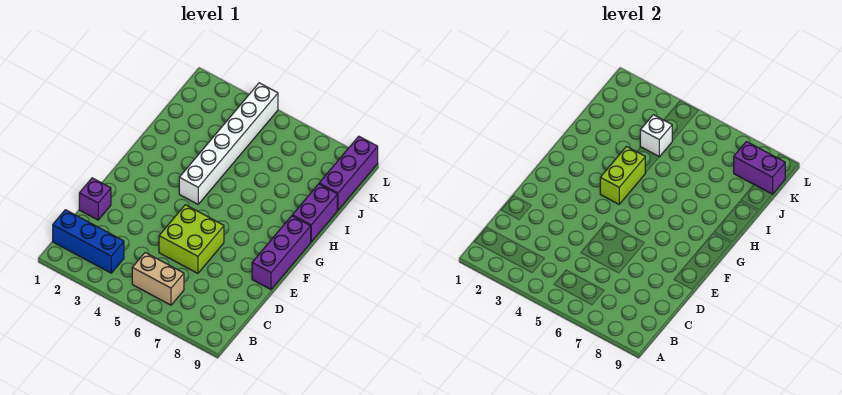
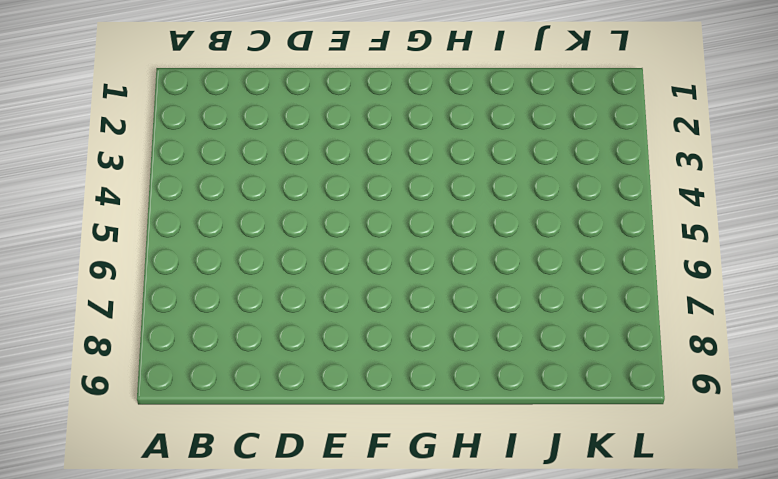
none -> blue 1x3 brick [53,210,124,273]
none -> tan 1x2 brick [132,253,184,305]

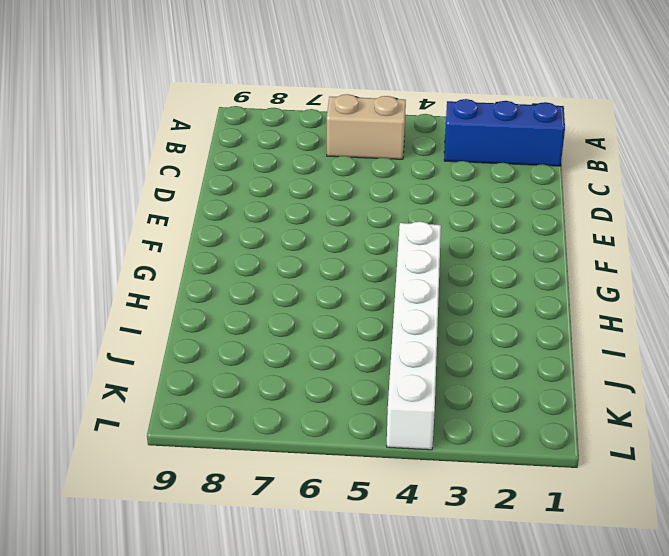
none -> purple 1x1 brick [79,178,111,220]
none -> lime 2x2 brick [159,205,224,273]

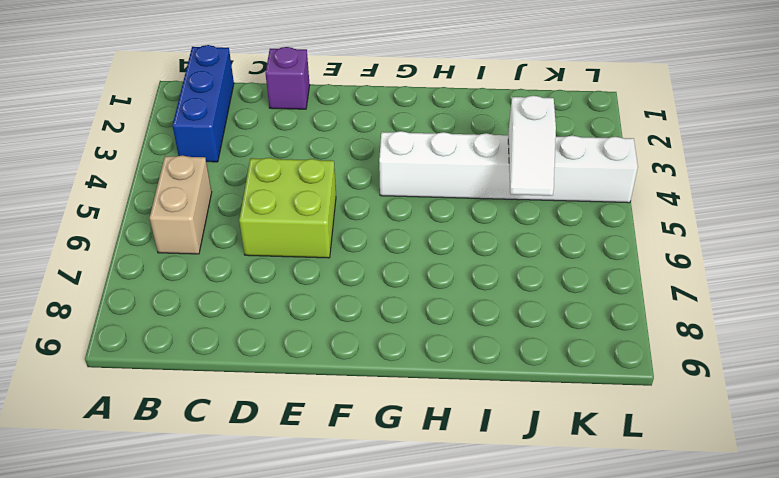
white 1x2 slope [508,96,556,196] -> white 1x1 brick [640,115,672,157]
none -> purple 1x3 brick [252,216,311,289]
none -> purple 1x2 brick [292,184,337,242]

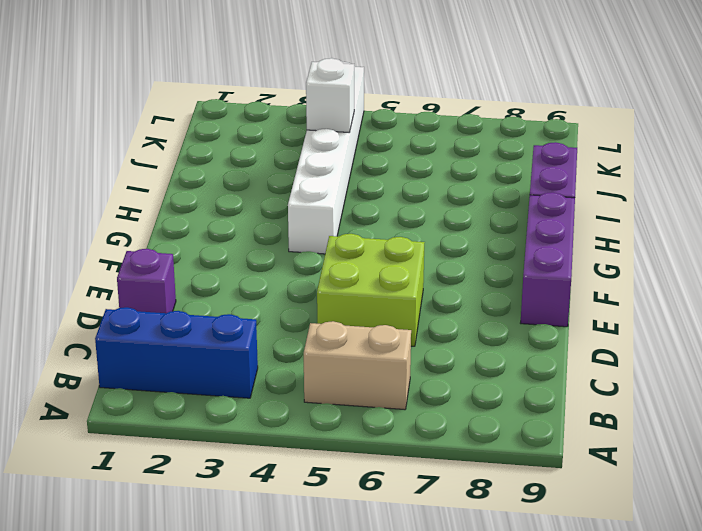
none -> purple 1x3 brick [319,136,378,210]
none -> lime 1x2 brick [600,146,645,204]

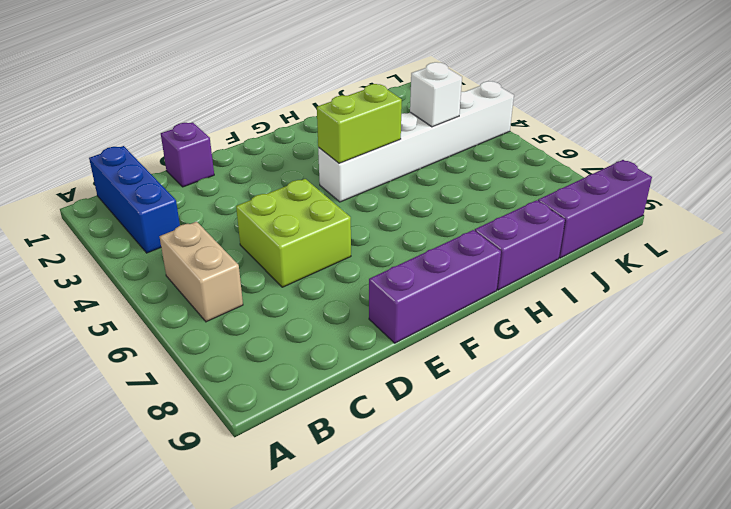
none -> purple 1x2 brick [734,142,785,194]

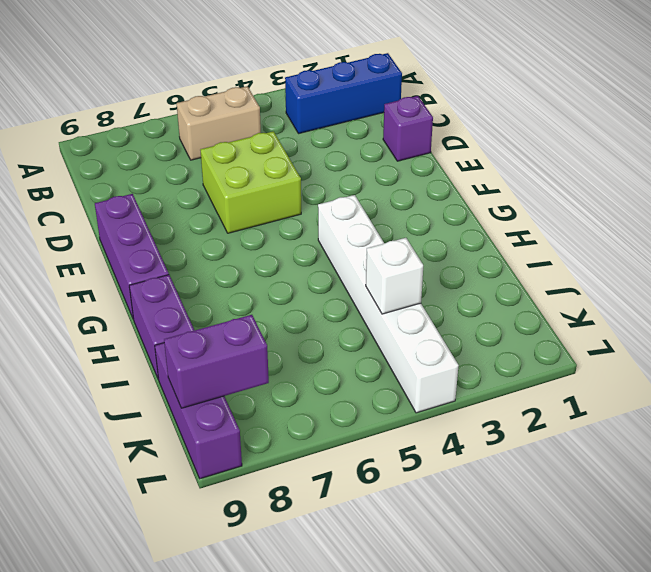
none -> lime 1x2 brick [600,146,645,204]

